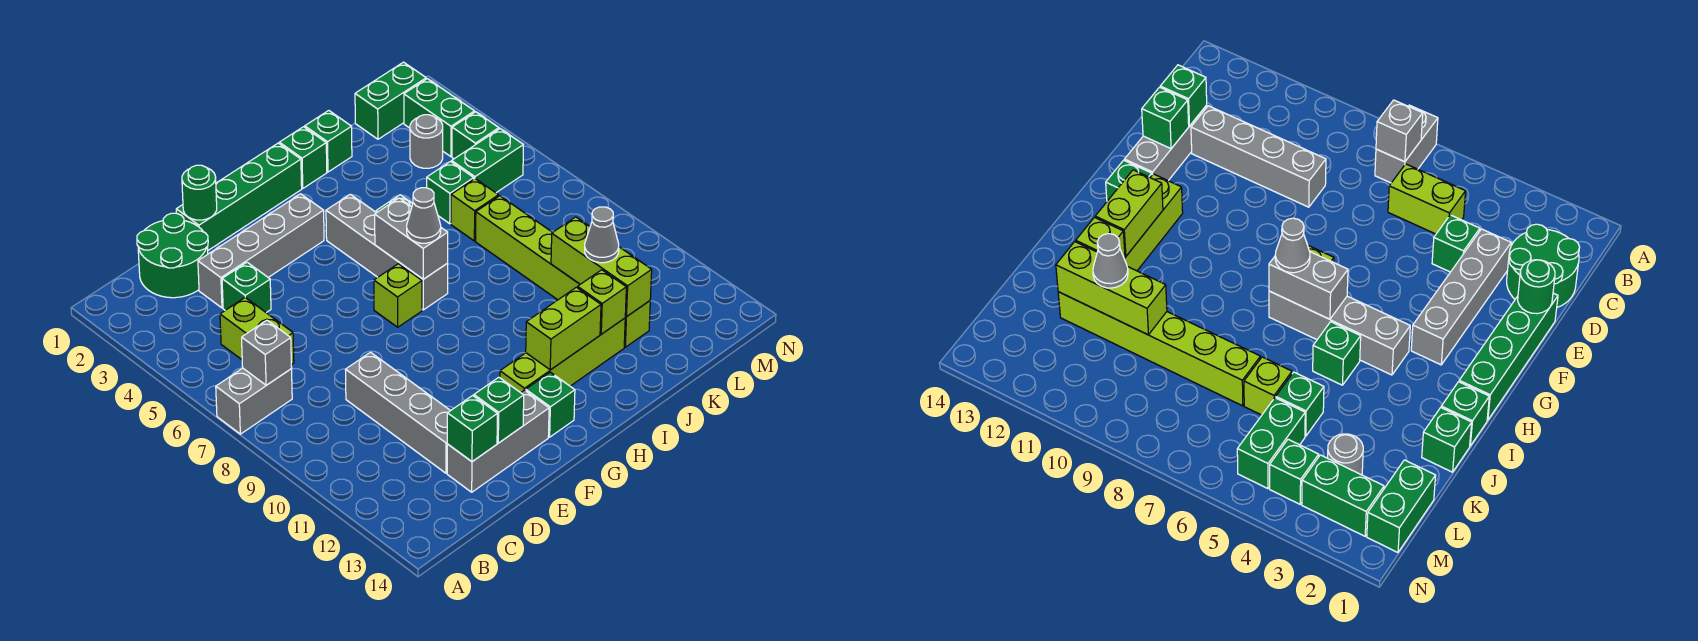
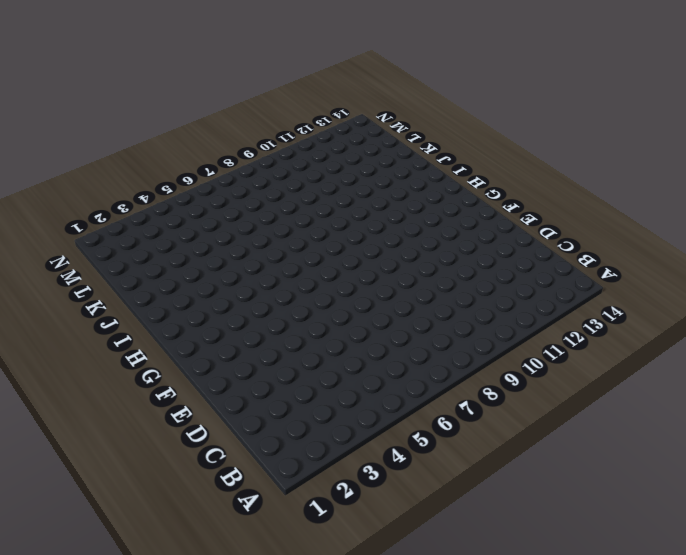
none -> grey 1x2 brick [216,368,292,434]
none -> green 2x2 round brick [137,213,208,298]
none -> lime 1x2 brick [220,298,294,365]
none -> grey 1x4 brick [198,194,324,308]

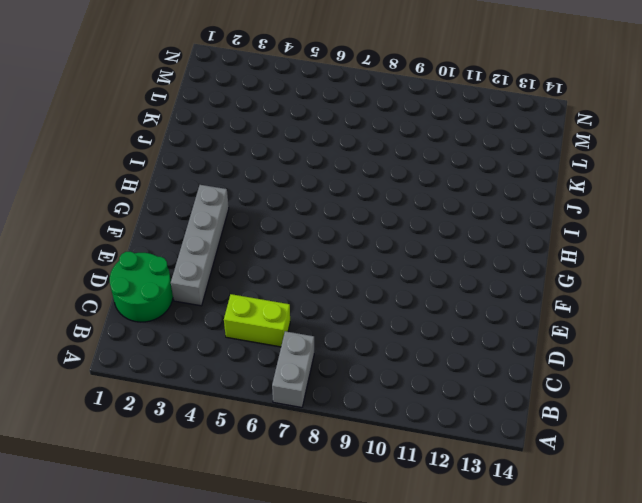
none -> green 1x1 brick [222,262,271,313]
none -> grey 1x4 brick [345,352,450,473]
none -> grey 1x3 brick [447,390,549,492]
none -> green 1x4 brick [176,143,302,250]

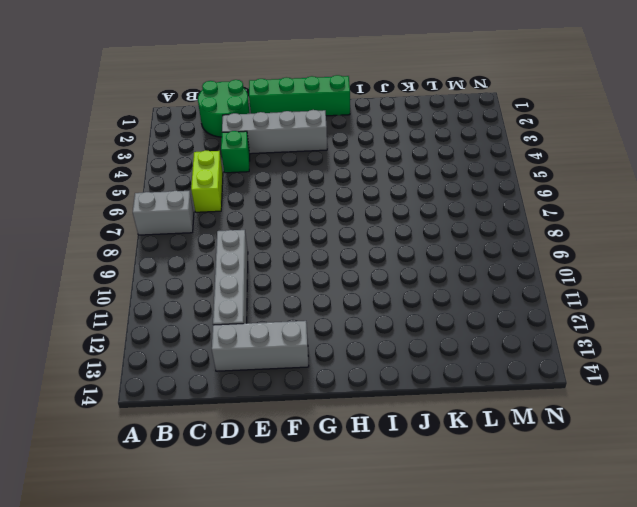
none -> lime 1x1 brick [374,264,422,327]
none -> lime 1x4 brick [500,318,625,393]
none -> green 1x1 brick [526,372,575,437]
none -> grey 1x4 brick [326,194,448,310]

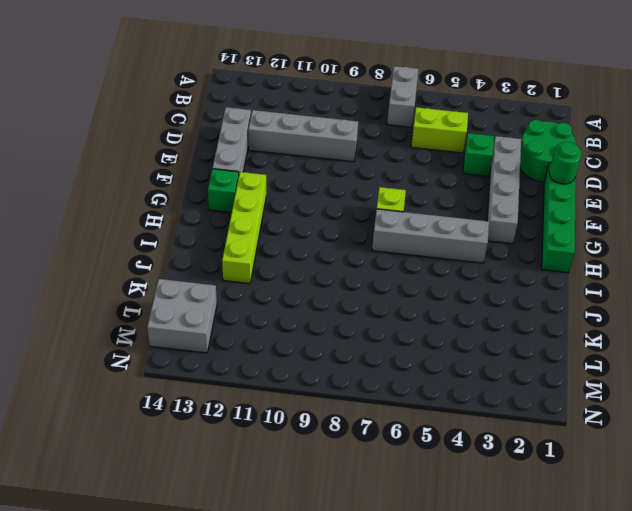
grey 2x2 brick [147,279,217,353] -> none
none -> green 1x1 brick [279,127,327,188]
none -> green 1x1 brick [1313,322,1361,385]
none -> green 1x1 brick [305,111,352,172]
none -> green 1x1 brick [427,162,474,224]

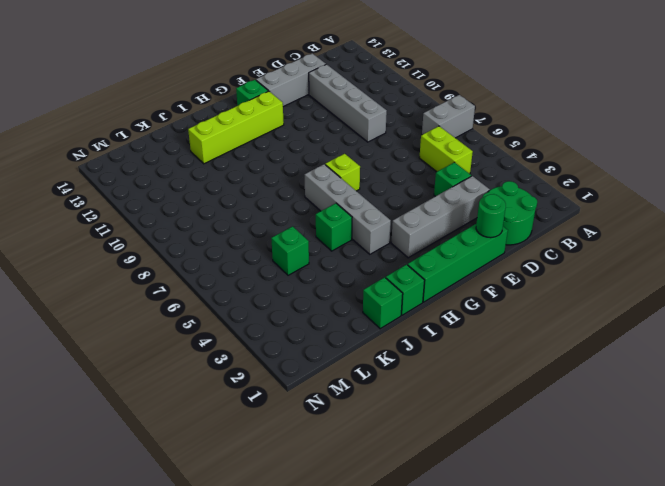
none -> lime 1x1 brick [451,179,499,241]
none -> lime 1x6 brick [476,196,650,347]
none -> green 1x2 brick [355,62,426,139]
none -> grey 1x1 round brick [410,115,443,168]

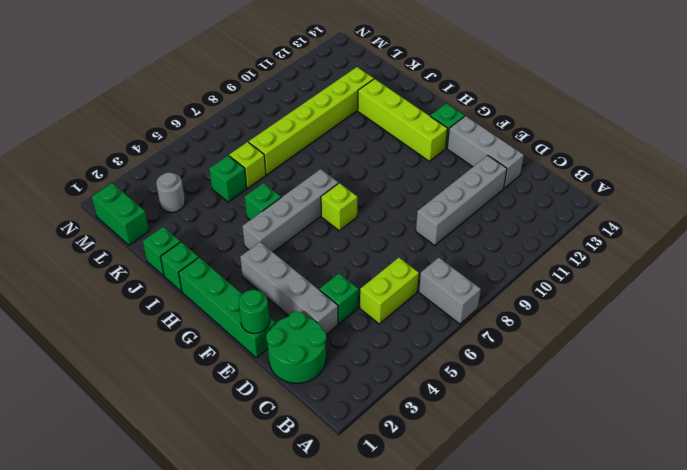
none -> green 1x2 brick [452,129,523,193]
none -> green 1x2 brick [404,79,475,157]
none -> green 1x1 brick [452,112,499,159]
none -> grey 1x1 brick [242,320,292,385]

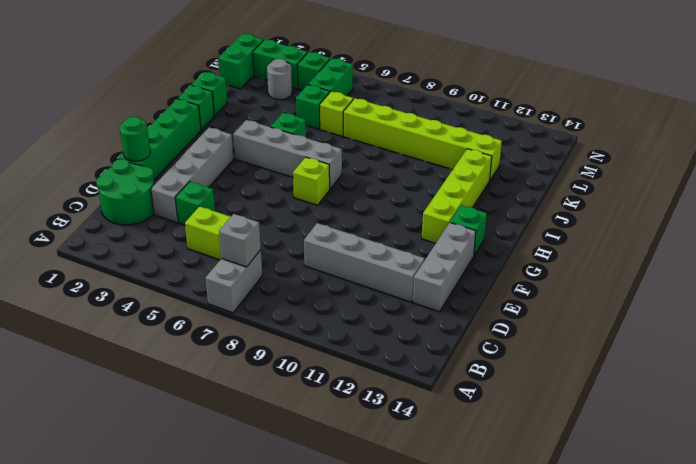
none -> green 1x1 brick [447,395,497,462]
none -> green 1x1 brick [474,377,524,443]
none -> grey 1x2 brick [375,198,448,279]
none -> lime 1x2 brick [526,287,601,370]

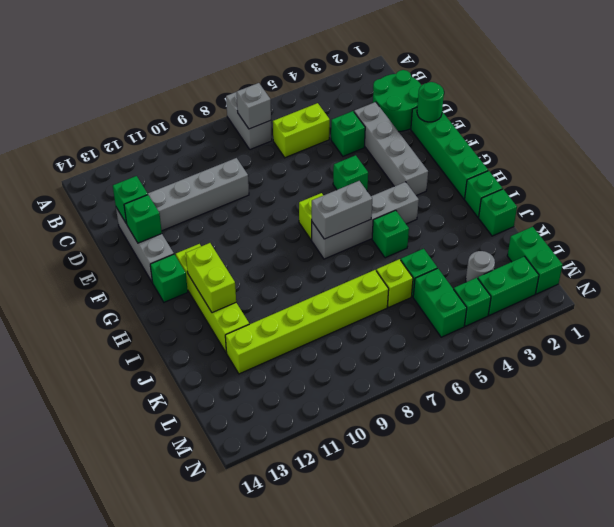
green 1x1 brick [333,155,368,190] -> none
none -> lime 1x1 brick [578,270,626,334]
none -> lime 1x3 brick [551,217,652,317]
none -> grey 1x1 cone [407,188,441,243]
none -> grey 1x1 cone [585,207,619,263]

